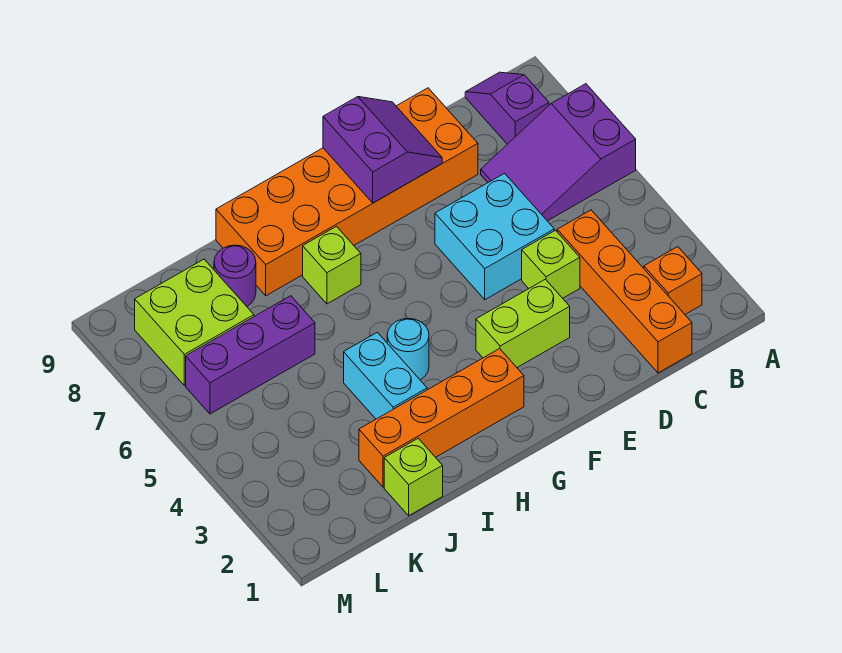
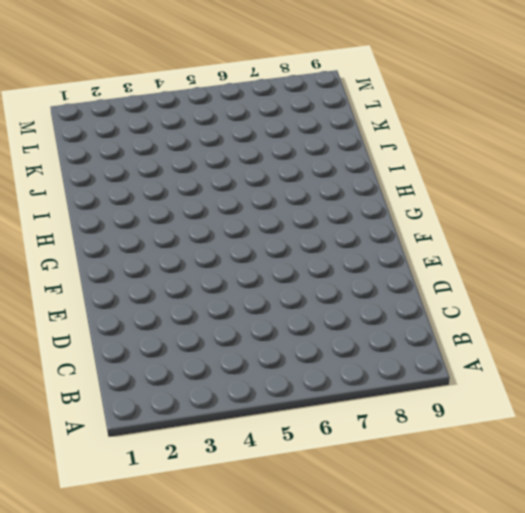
none -> purple 2x3 slope [481,84,636,221]
none -> orange 1x1 brick [644,247,702,314]
none -> purple 1x2 slope [465,72,549,144]

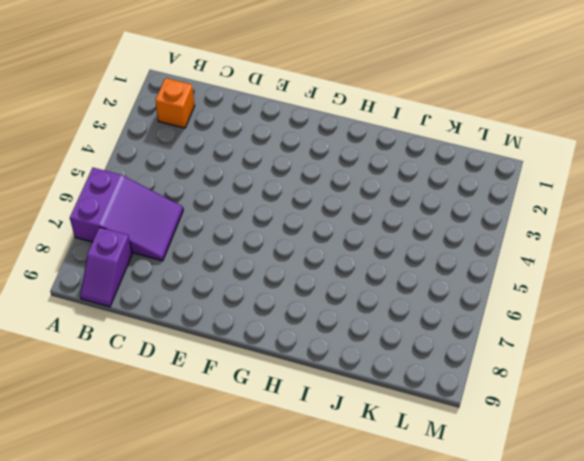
none -> orange 1x4 brick [557,210,692,373]
none -> lime 1x1 brick [522,230,580,298]
none -> cyan 2x2 brick [435,173,554,300]

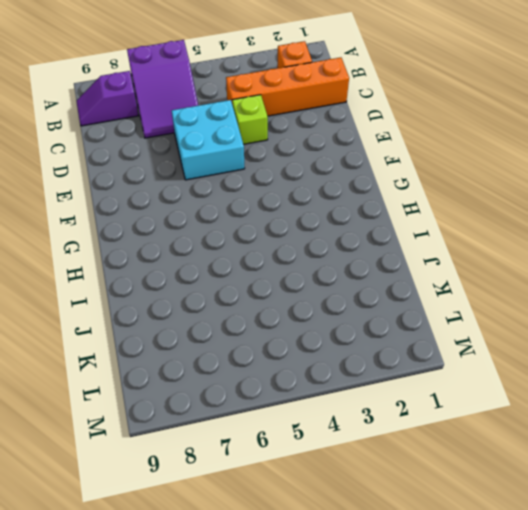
none -> orange 2x6 brick [216,88,478,296]
none -> lime 1x2 brick [476,279,570,367]
none -> orange 1x4 brick [359,349,524,487]

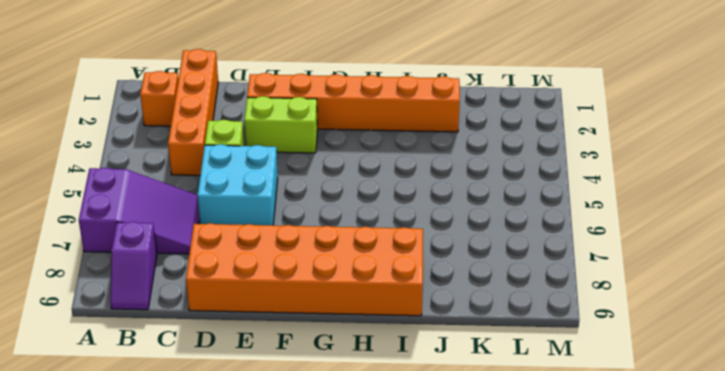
orange 1x6 brick [247,73,460,132] -> orange 1x4 brick [359,349,524,487]
none -> cyan 1x1 round brick [387,318,429,380]
none -> lime 1x1 brick [303,227,361,304]
none -> cyan 1x2 brick [344,332,427,419]

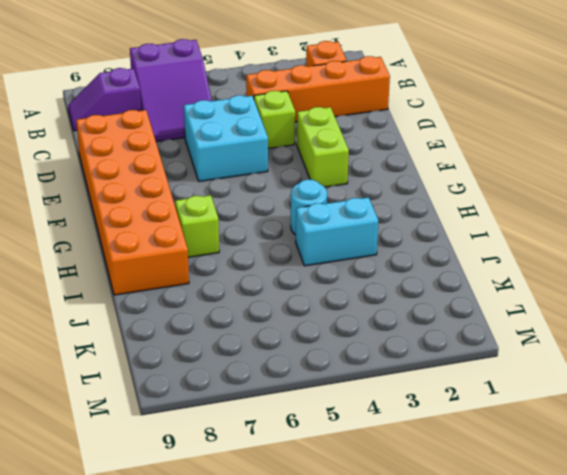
none -> orange 1x4 brick [359,349,524,487]
none -> lime 1x1 brick [384,438,443,516]
none -> purple 1x3 brick [186,296,315,414]

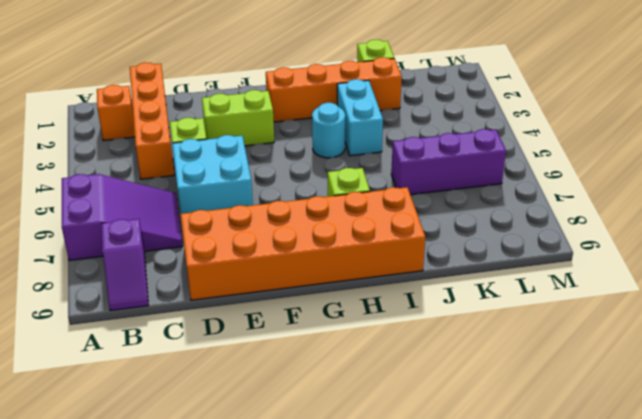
none -> purple 1x1 round brick [214,245,256,306]
none -> lime 2x2 brick [135,259,254,385]
none -> purple 2x2 slope [323,97,442,203]

